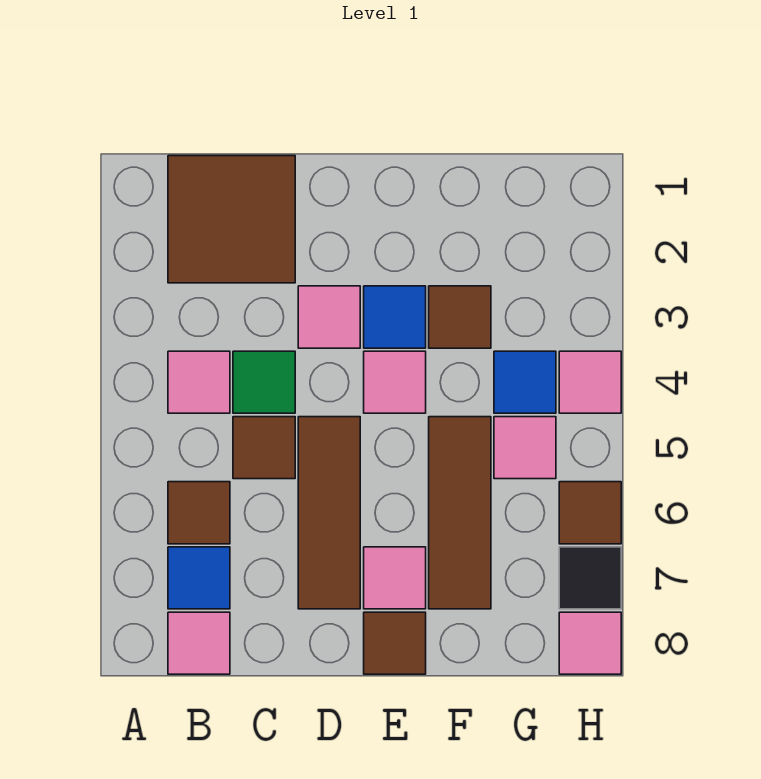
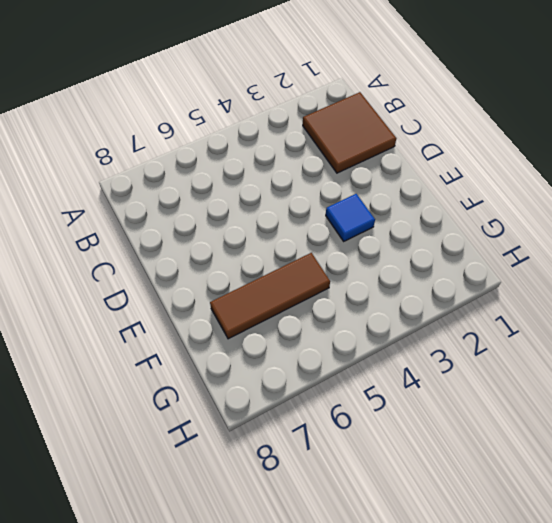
none -> pink 1x1 tile [168,351,230,413]
none -> brown 1x1 tile [168,482,230,544]
none -> blue 1x1 tile [168,547,230,609]

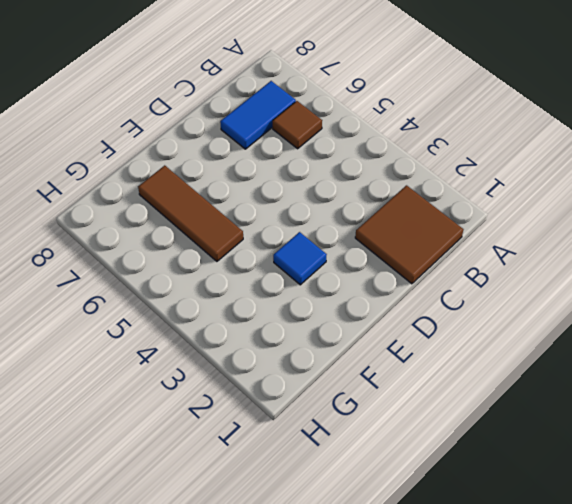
blue 1x2 tile [220,81,296,149] -> blue 1x1 tile [168,547,230,609]
none -> pink 1x1 tile [168,351,230,413]
none -> pink 1x1 tile [168,612,230,674]
none -> green 1x1 tile [233,351,295,413]

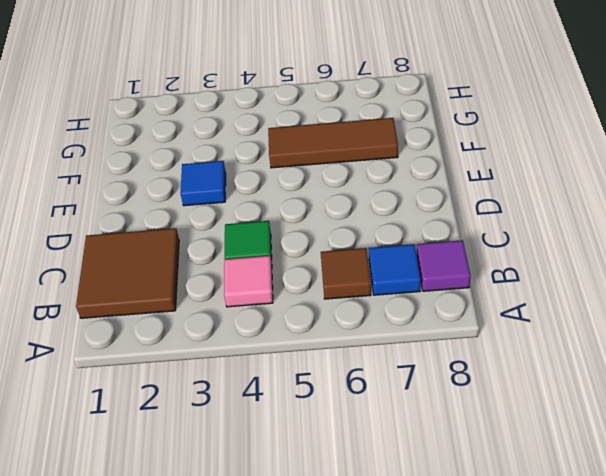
purple 1x1 tile [417,240,471,291] -> pink 1x1 tile [168,612,230,674]
none -> brown 1x1 tile [233,417,295,479]
none -> pink 1x1 tile [298,286,360,348]
none -> brown 1x3 tile [298,417,360,609]

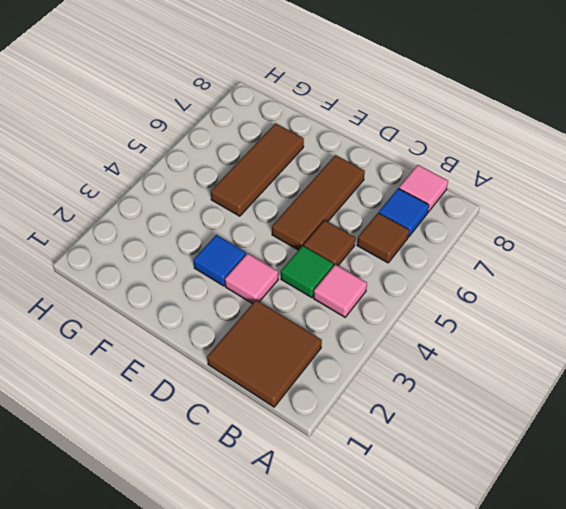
none -> pink 1x1 tile [364,351,426,413]
none -> pink 1x1 tile [364,547,426,609]
none -> brown 1x1 tile [364,612,426,674]

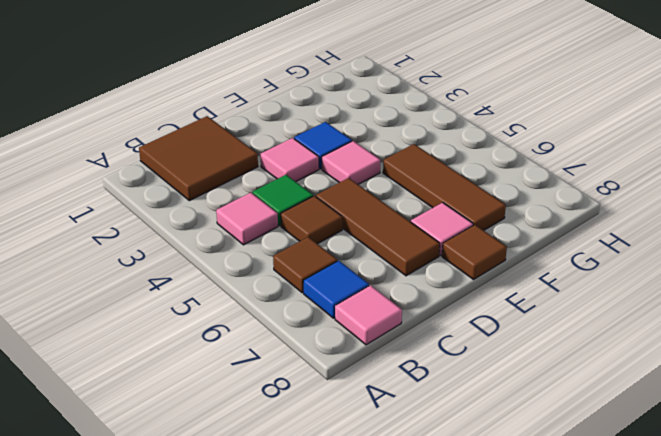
none -> brown 1x1 tile [429,286,491,348]
none -> blue 1x1 tile [494,351,556,413]
none -> pink 1x1 tile [494,417,556,479]

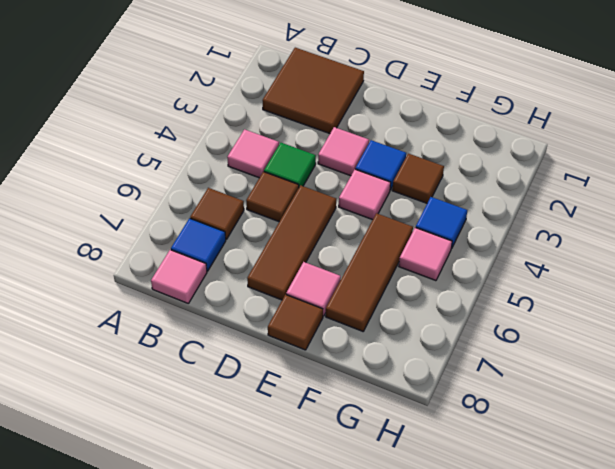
none -> pink 1x1 tile [559,351,621,413]
none -> brown 1x1 tile [559,482,621,544]
none -> black 1x1 tile [559,547,621,609]

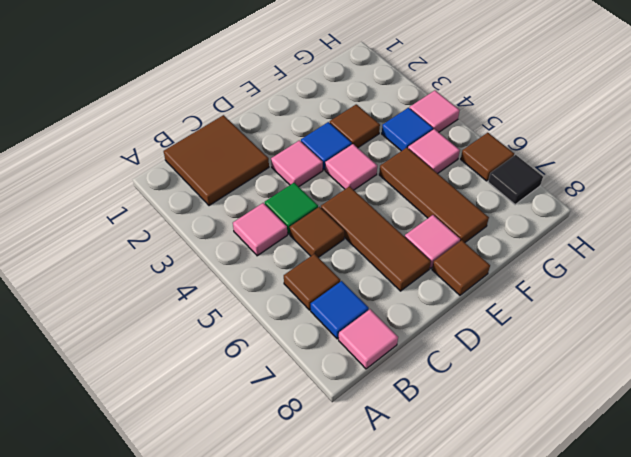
none -> pink 1x1 tile [559,612,621,674]

